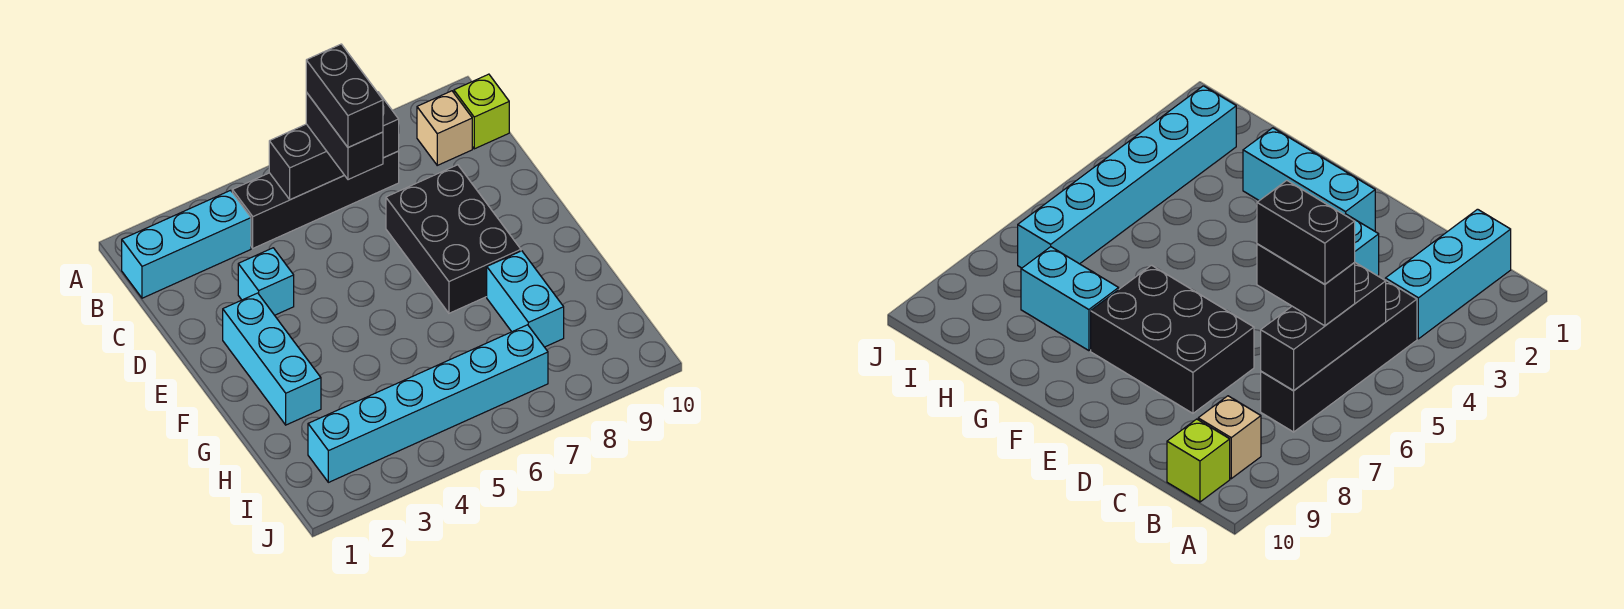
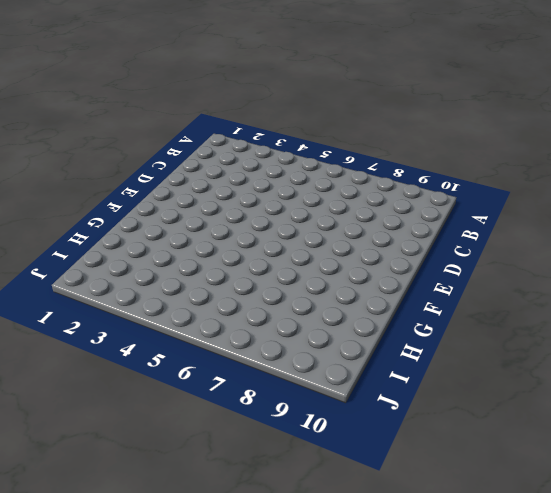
none -> cyan 1x3 brick [122,190,251,298]
none -> black 1x4 brick [232,151,399,248]
none -> tan 1x1 brick [417,91,472,165]

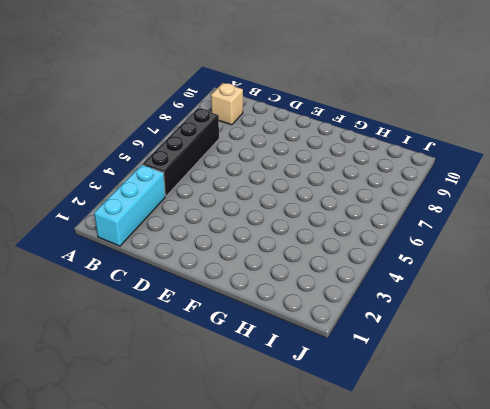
none -> lime 1x1 brick [454,74,509,149]
none -> cyan 1x1 brick [238,248,294,315]
none -> black 2x3 brick [386,165,521,313]

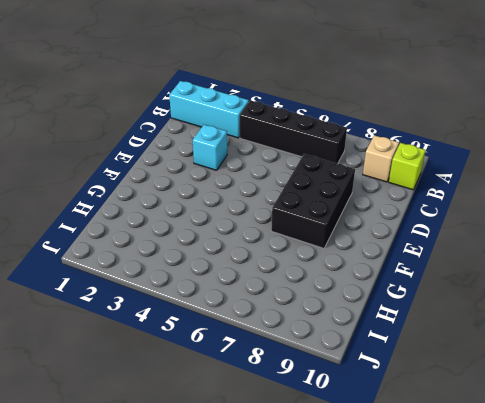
none -> cyan 1x3 brick [223,293,321,425]
none -> cyan 1x2 brick [487,251,564,347]
none -> cyan 1x6 brick [308,325,548,482]

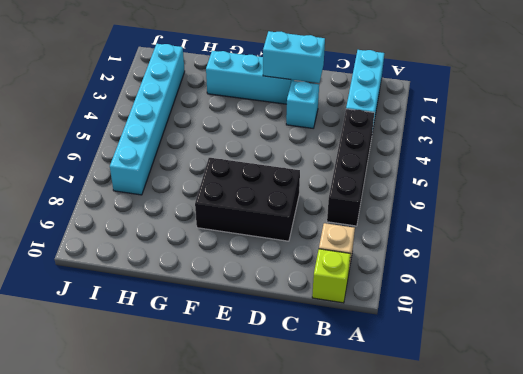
cyan 1x2 brick [263,31,325,83] -> cyan 1x2 brick moved to [487,251,564,347]
none -> black 1x3 brick [269,92,399,200]
none -> black 1x2 brick [306,92,383,180]
none -> black 1x2 brick [306,44,383,148]

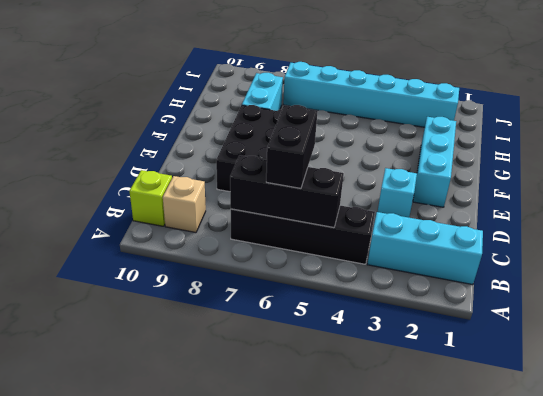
none -> black 1x2 brick [306,44,383,148]

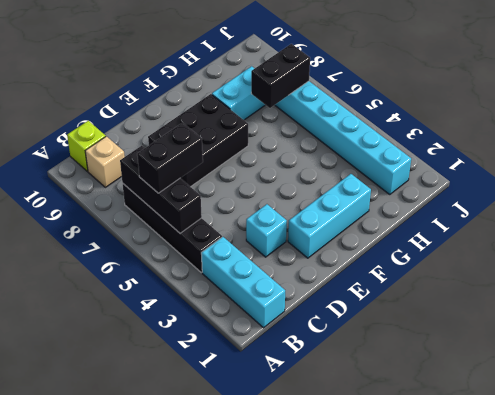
black 1x2 brick [251,44,310,108] -> black 1x2 brick moved to [306,44,383,148]

